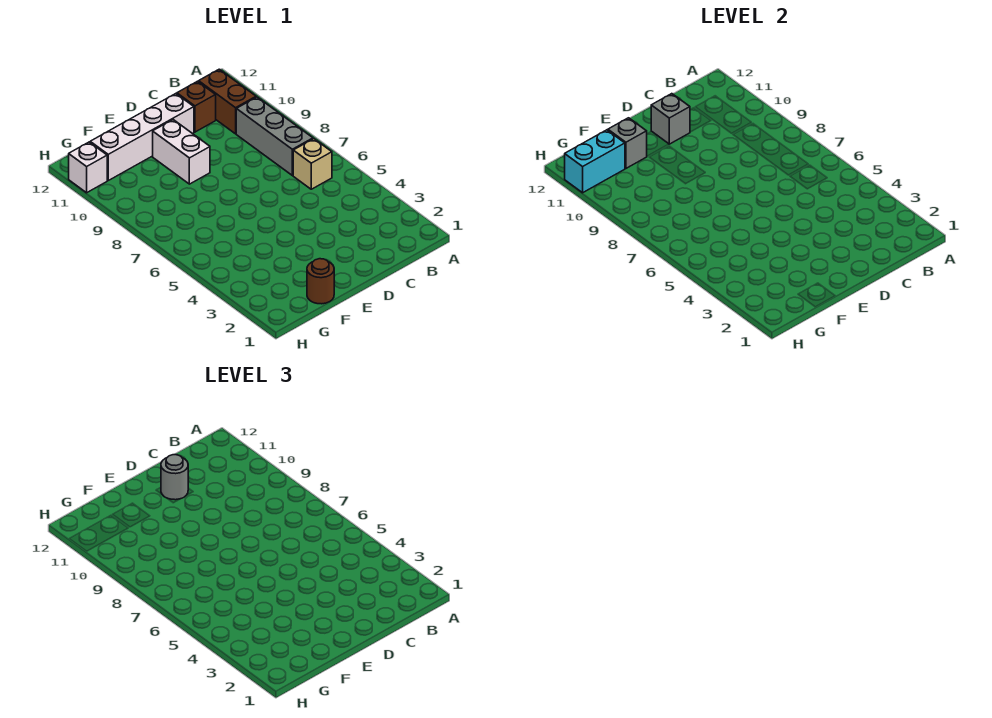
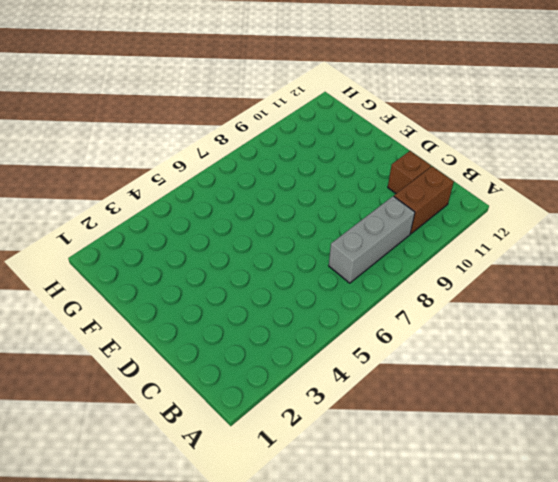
none -> tan 1x1 brick [293,139,332,189]
none -> white 1x4 brick [90,94,194,180]
none -> white 1x2 brick [153,120,210,184]

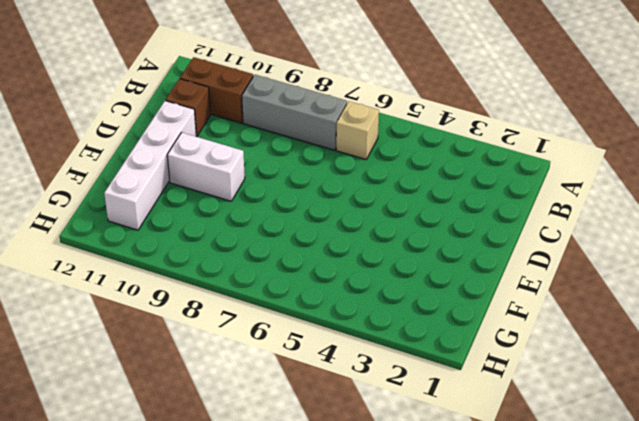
none -> brown 1x1 round brick [307,259,334,304]
none -> white 1x1 brick [69,142,107,193]
none -> grey 1x1 brick [651,94,690,144]

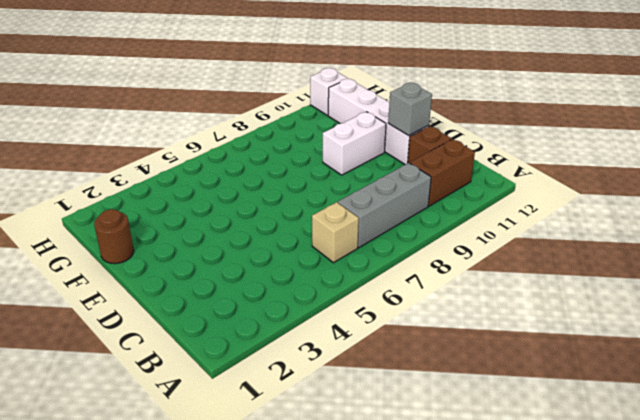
none -> grey 1x1 brick [608,118,647,168]
none -> cyan 1x2 brick [565,130,625,193]
none -> grey 1x1 round brick [161,455,188,500]

